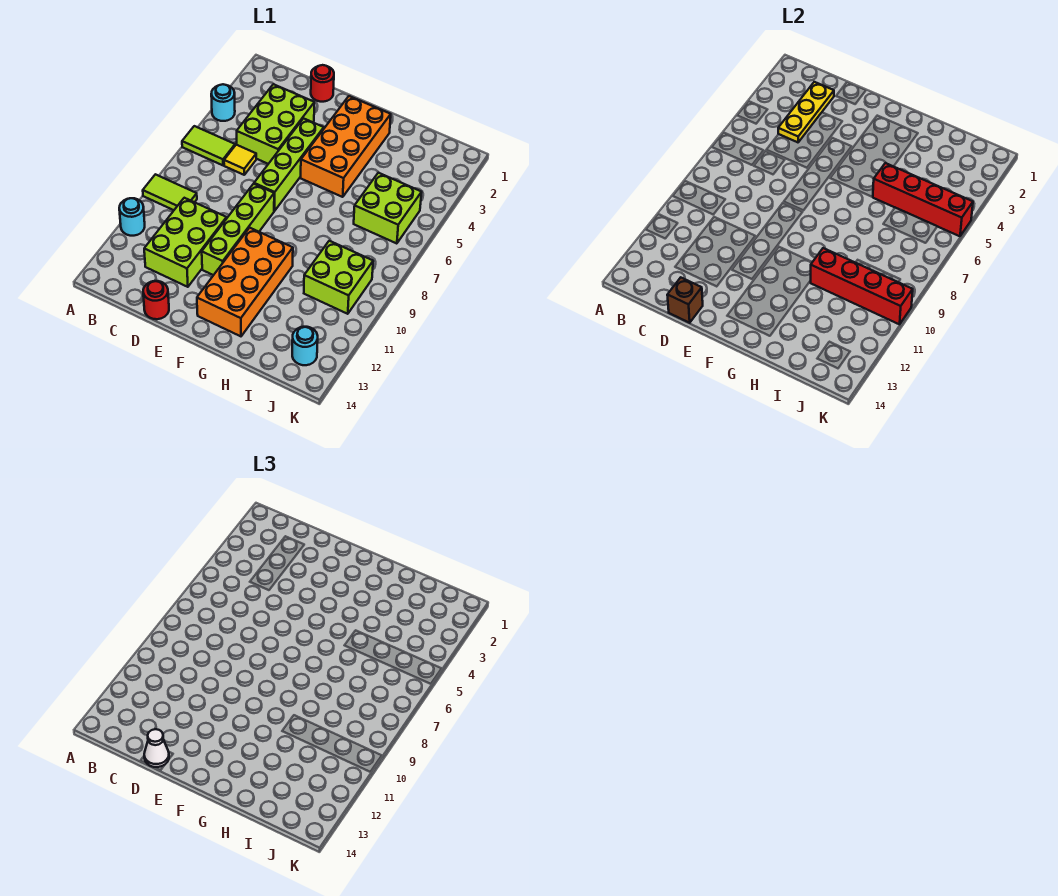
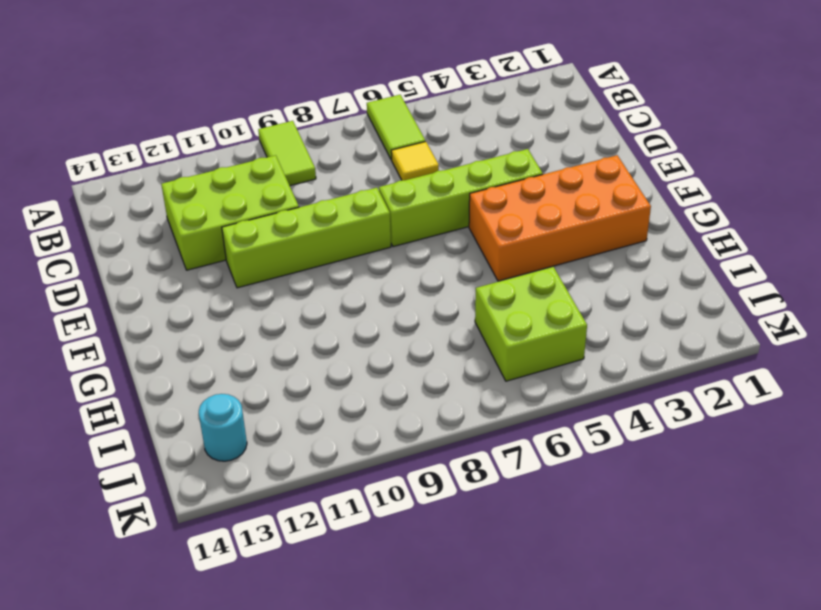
none -> cyan 1x1 round brick [211,84,235,121]
none -> cyan 1x1 round brick [119,198,145,236]
none -> lime 2x3 brick [237,84,314,164]

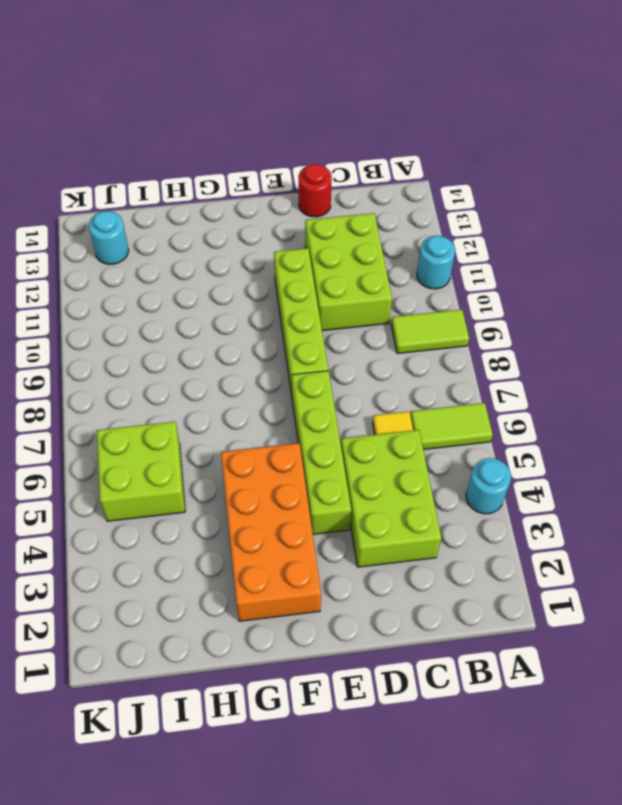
none -> red 1x1 round brick [311,65,334,102]
none -> orange 2x4 brick [197,228,293,336]
none -> lime 2x2 brick [304,241,373,314]

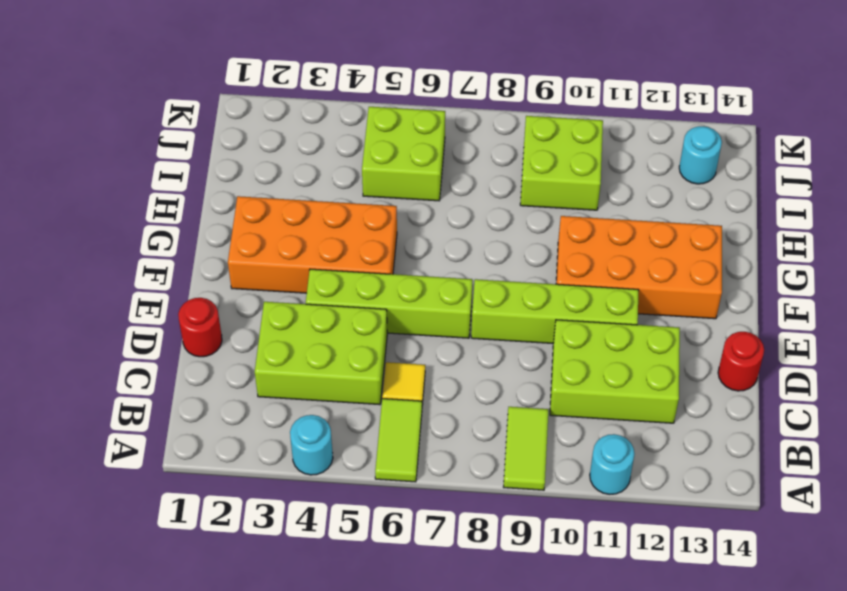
none -> yellow 1x3 plate [778,82,834,142]
none -> brown 1x1 brick [667,278,703,323]
none -> red 1x4 brick [873,163,973,236]

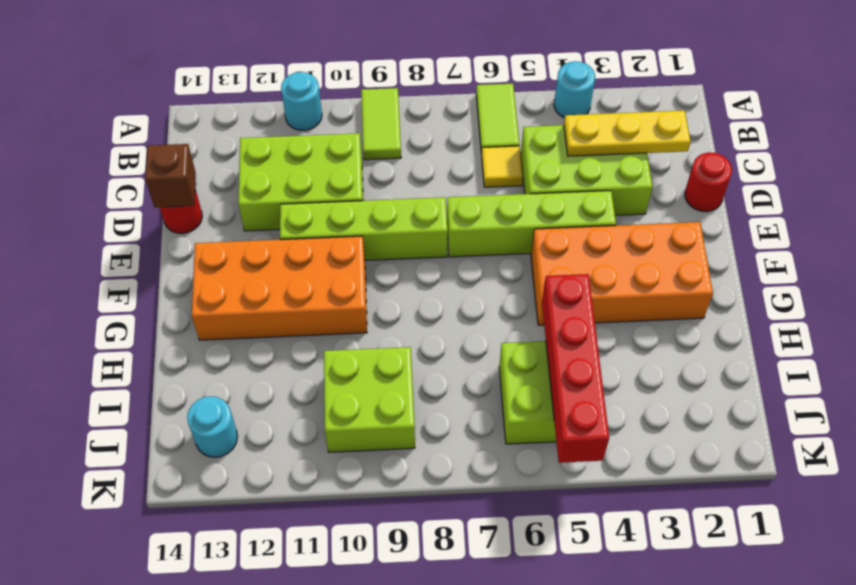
none -> red 1x4 brick [811,248,913,324]
none -> white 1x1 cone [144,729,169,767]

